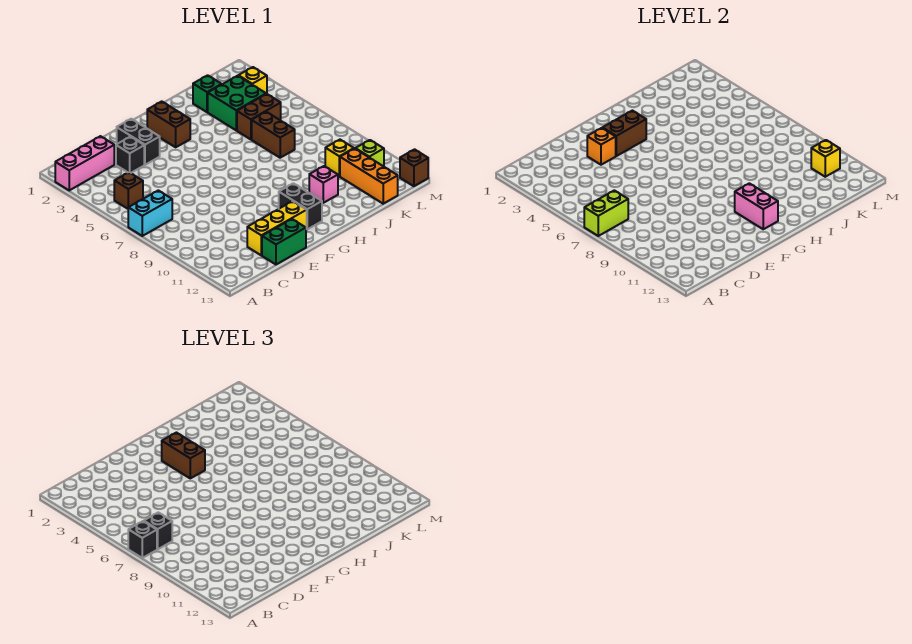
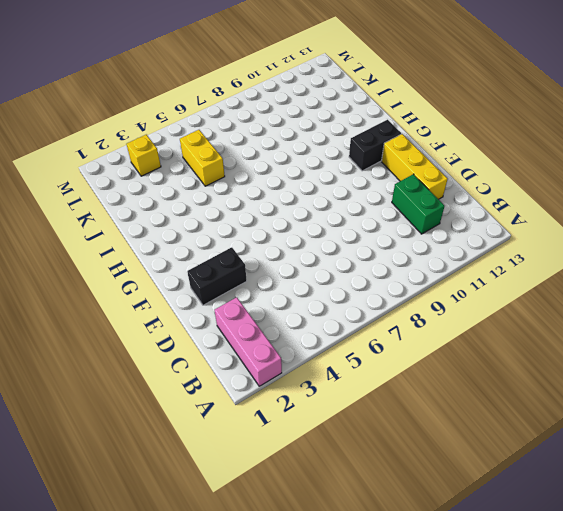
green 1x2 brick [392,174,444,234] -> green 1x2 brick moved to [262,219,306,264]
yellow 1x2 brick [180,130,225,186] -> brown 1x2 brick [237,94,281,139]
none -> cyan 1x2 brick [128,190,172,236]
none -> brown 1x1 brick [114,172,143,209]
none -> black 1x1 brick [116,137,144,173]

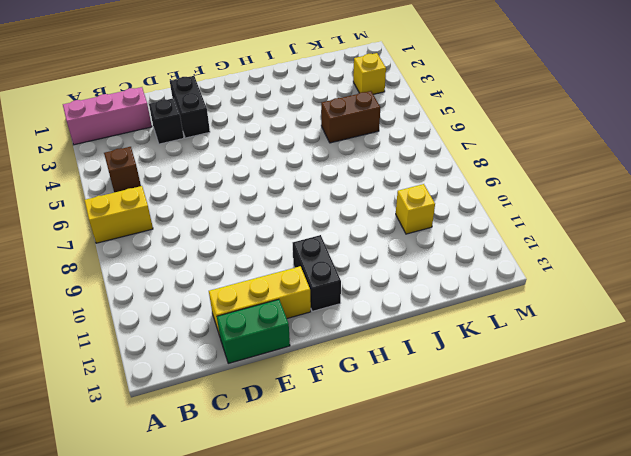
yellow 1x2 brick [85,186,153,243] -> cyan 1x2 brick [128,190,172,236]
none -> brown 1x2 brick [147,101,190,147]
none -> pink 1x1 brick [309,166,338,203]
none -> green 1x1 brick [193,75,222,112]

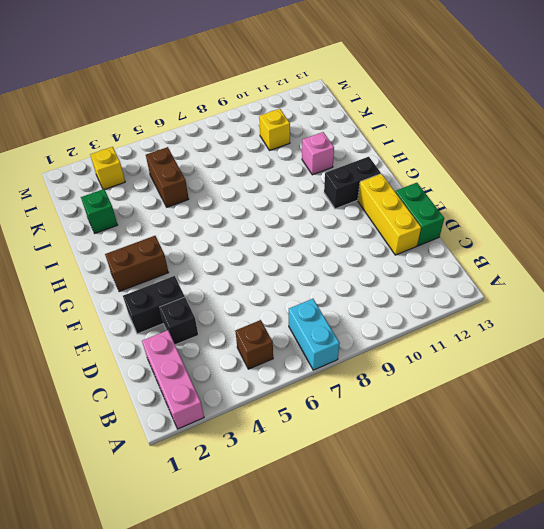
none -> green 2x2 brick [208,76,266,130]
none -> brown 1x2 brick [252,112,295,158]
none -> orange 1x3 brick [340,149,398,204]

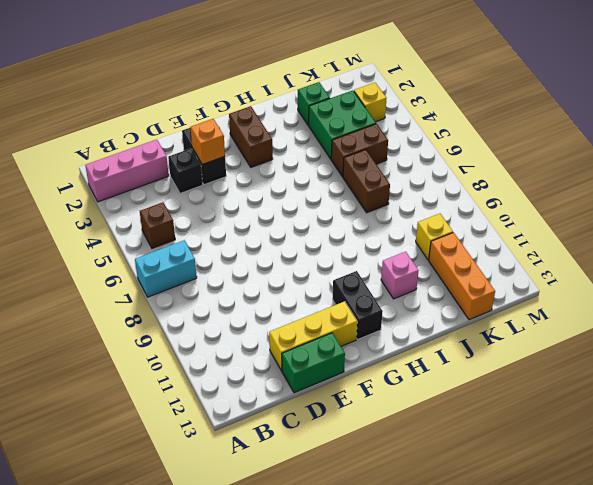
none -> lime 1x1 brick [355,140,384,166]
none -> brown 1x1 brick [400,149,428,186]
none -> lime 1x2 brick [584,190,628,236]

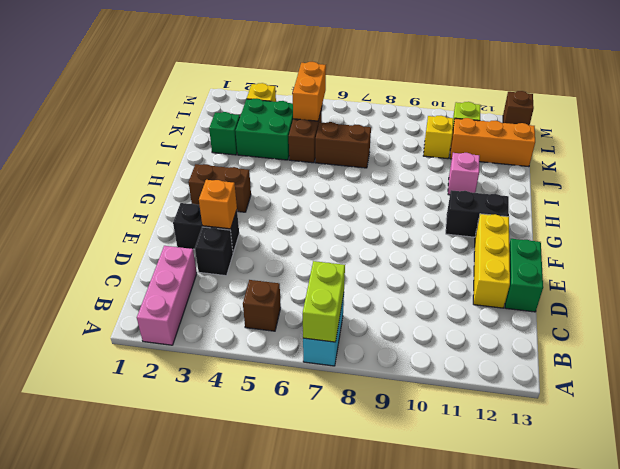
orange 1x2 brick [293,62,326,121] -> none
none -> brown 1x2 brick [603,111,646,156]
none -> pink 1x2 brick [735,183,778,229]
none -> yellow 1x1 brick [811,140,840,177]

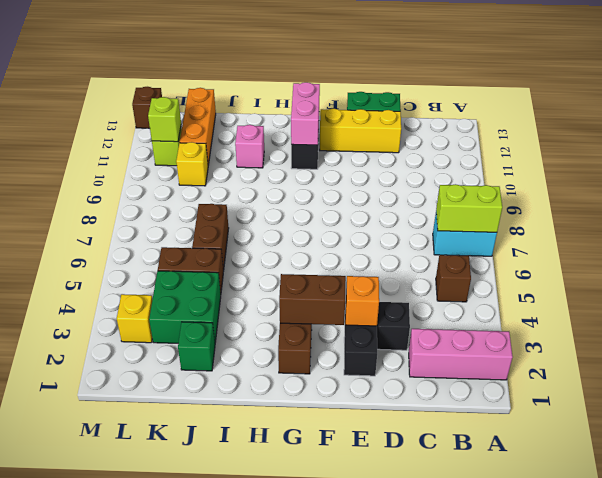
lime 1x1 brick [148,97,181,142] -> yellow 1x1 brick [811,140,840,177]
none -> black 1x1 brick [128,521,157,558]
none -> black 1x1 brick [144,512,172,549]
none -> brown 1x2 brick [162,433,205,478]

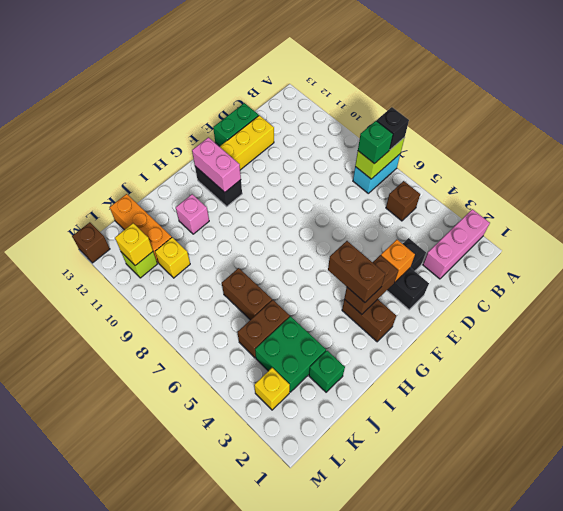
green 1x1 brick [358,121,393,164] -> black 1x1 brick [144,512,172,549]

